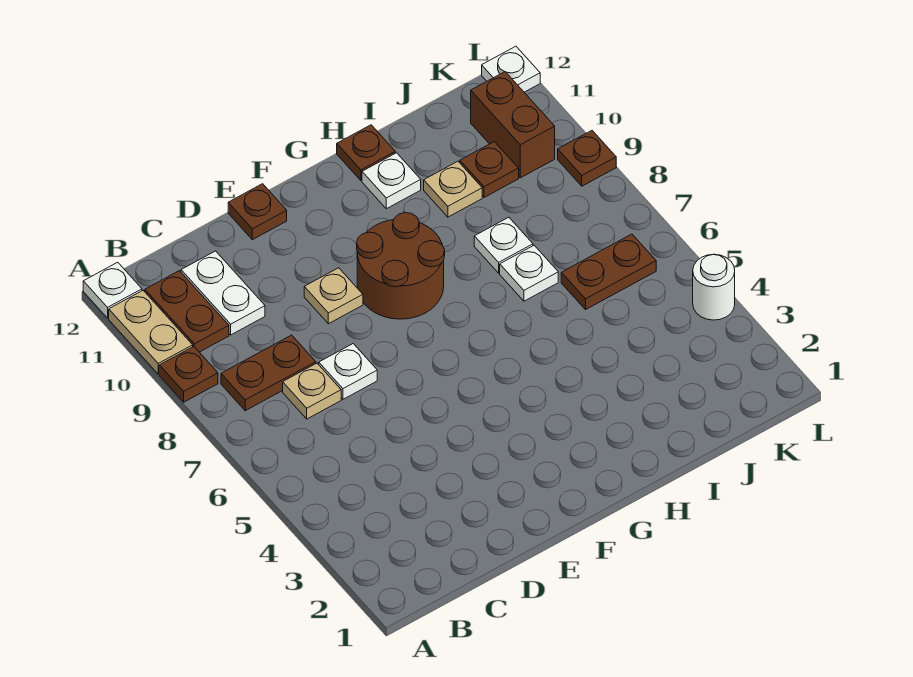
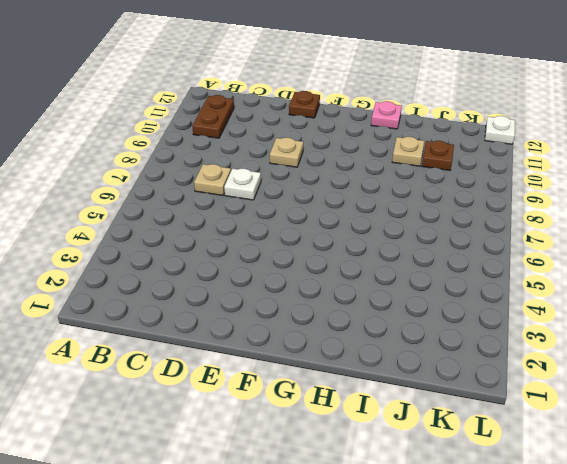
pink 1x1 plate [371,101,402,129] -> brown 1x1 plate [337,125,395,181]
none -> brown 1x1 plate [159,346,218,402]
none -> tan 1x2 plate [109,291,193,374]
none -> white 1x1 plate [83,262,142,318]

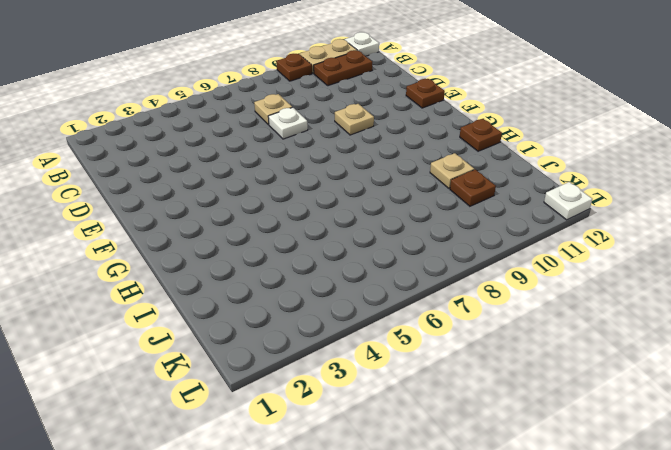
none -> brown 1x2 plate [221,335,316,411]
none -> white 1x2 plate [181,251,265,335]
none -> brown 2x2 round brick [357,213,445,319]

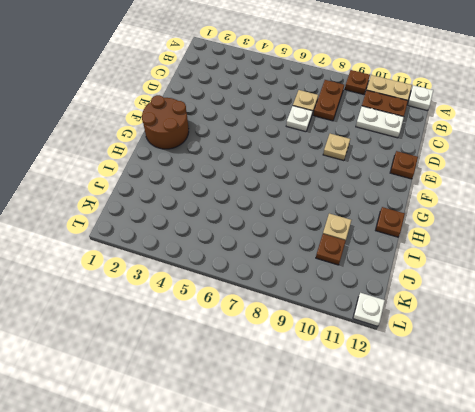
brown 2x2 round brick [142,95,189,149] -> brown 2x2 round brick moved to [357,213,445,319]
none -> white 1x1 plate [362,153,421,209]
none -> white 1x1 plate [500,245,558,301]
none -> white 1x1 plate [474,217,533,273]

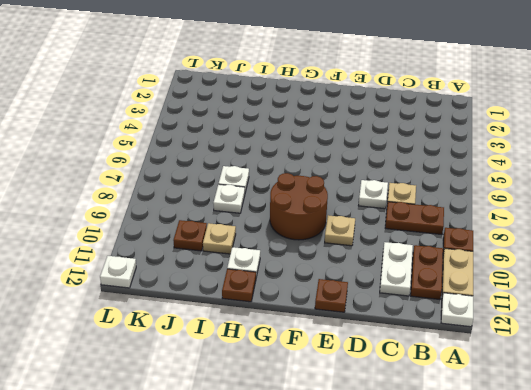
none -> brown 1x2 plate [561,234,656,309]
none -> brown 1x2 brick [471,72,555,178]
none -> white 1x1 round brick [693,254,735,320]

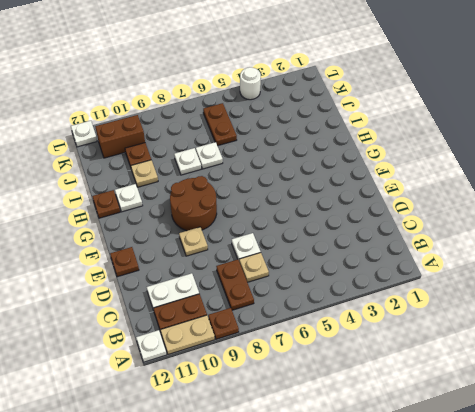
none -> brown 1x1 plate [558,131,616,186]

